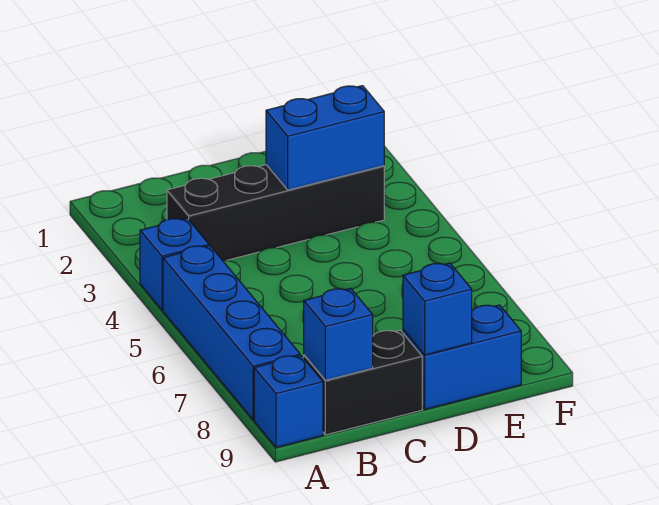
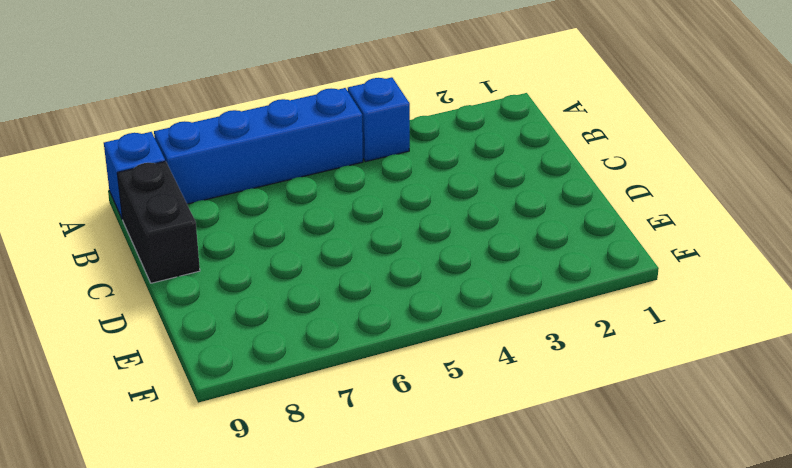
none -> black 1x4 brick [167,165,384,260]
none -> blue 1x2 brick [403,305,521,409]

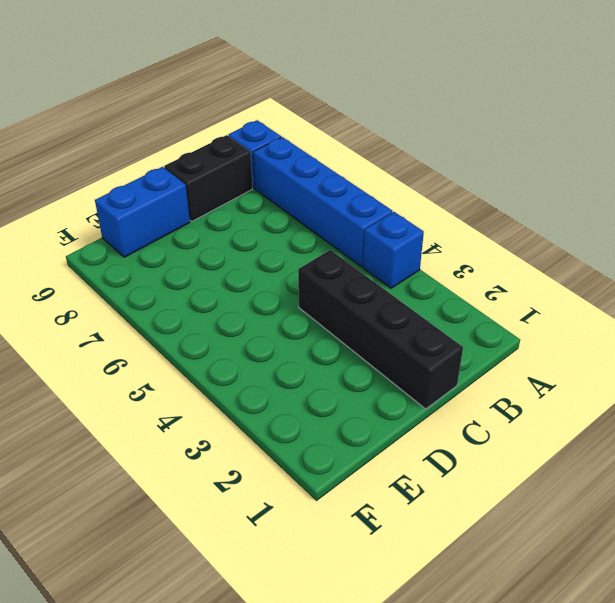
black 1x4 brick [298,250,463,409] -> black 1x4 brick turned to [167,165,384,260]
none -> blue 1x1 brick [304,288,373,380]
none -> blue 1x2 brick [266,86,384,190]

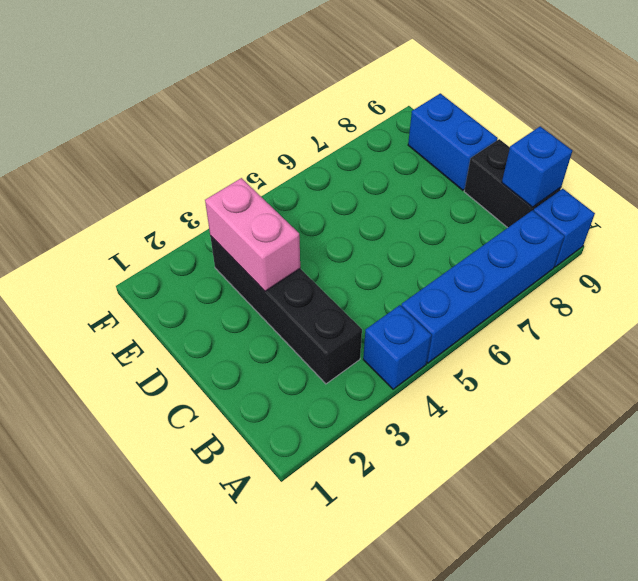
pink 1x2 brick [205,178,300,291] -> blue 1x2 brick [266,86,384,190]
none -> blue 1x1 brick [403,263,472,355]

